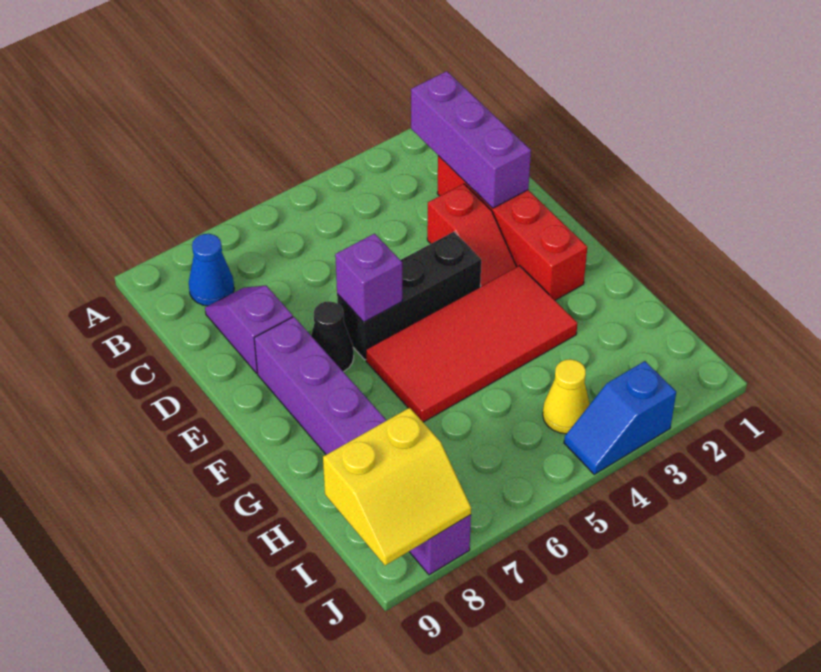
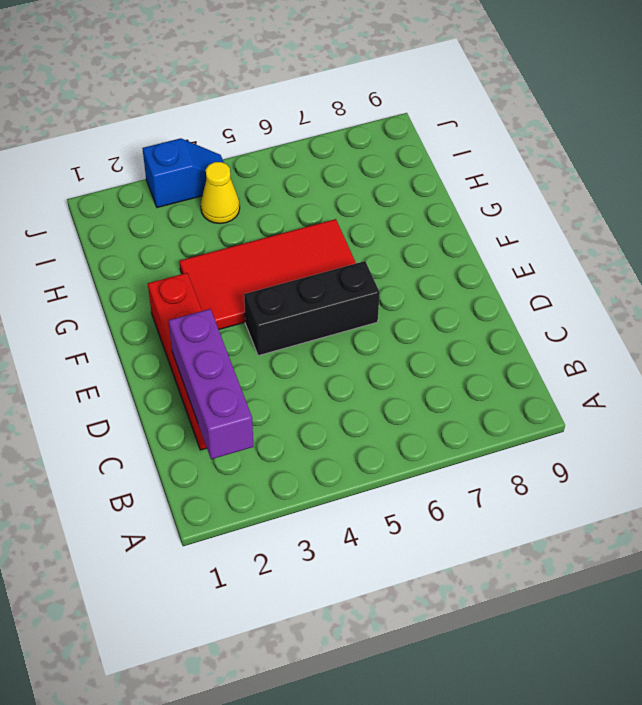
none -> blue 1x1 cone [189,234,234,306]
none -> purple 1x2 slope [205,286,293,373]
none -> red 1x2 slope [427,184,517,287]

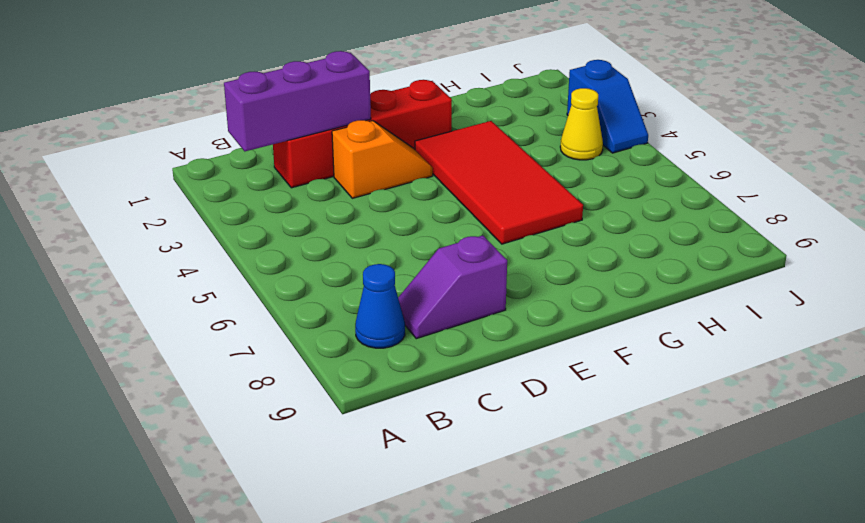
orange 1x2 slope [332,120,433,198] -> red 1x2 slope [427,184,517,287]
none -> black 1x3 brick [337,232,481,360]
none -> black 1x1 cone [311,301,354,372]
none -> purple 1x6 brick [254,317,471,575]

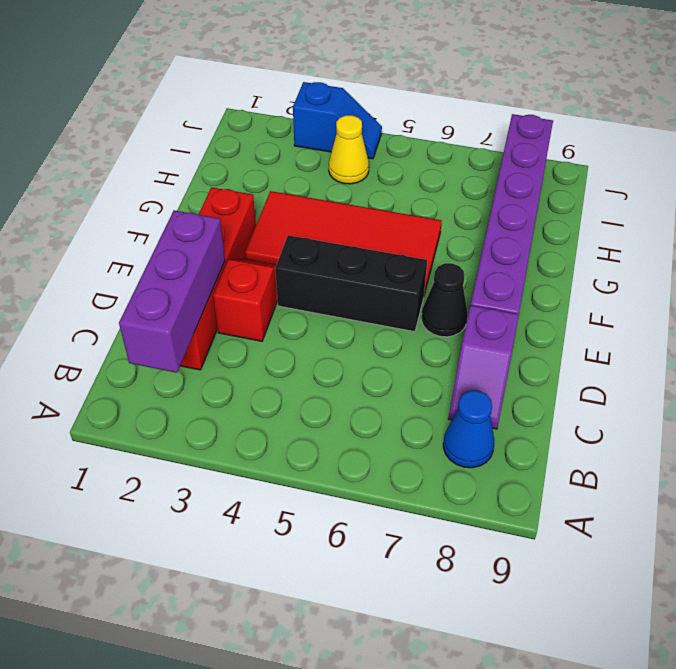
none -> purple 1x1 brick [335,234,402,322]
none -> yellow 2x2 slope [323,408,471,566]

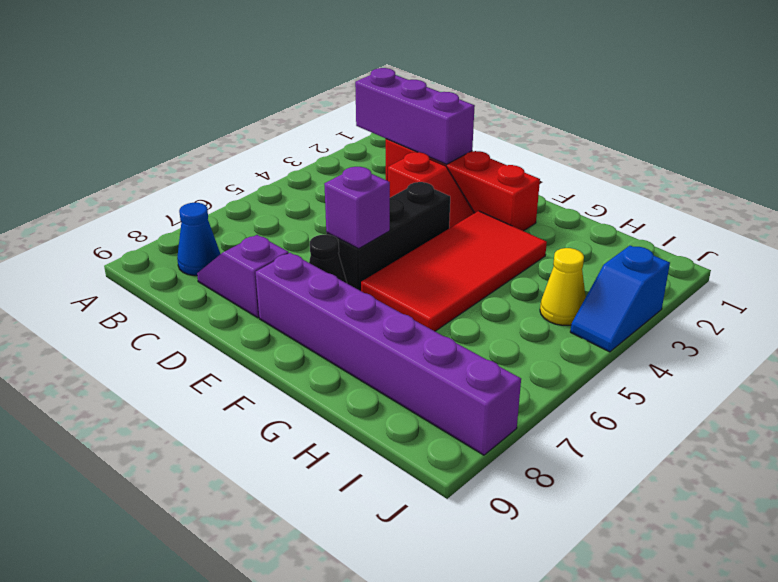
none -> yellow 2x2 slope [323,408,471,566]

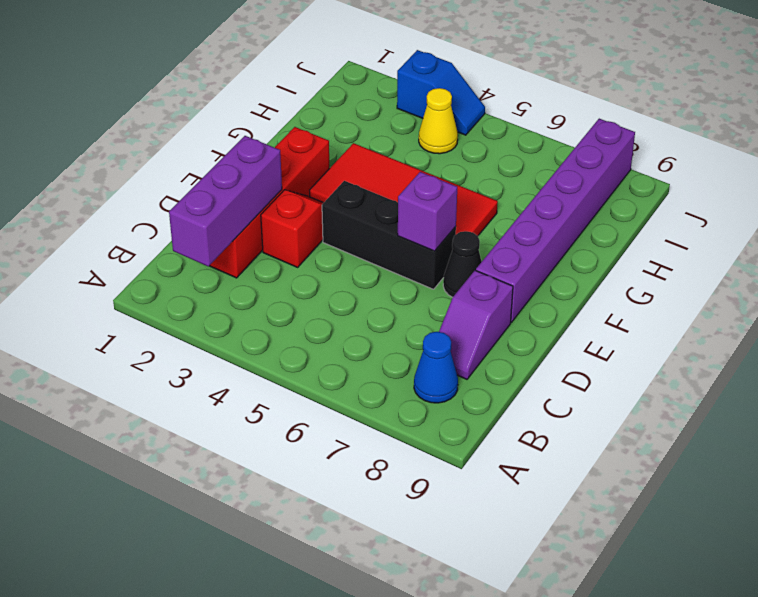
none -> yellow 2x2 slope [323,408,471,566]

